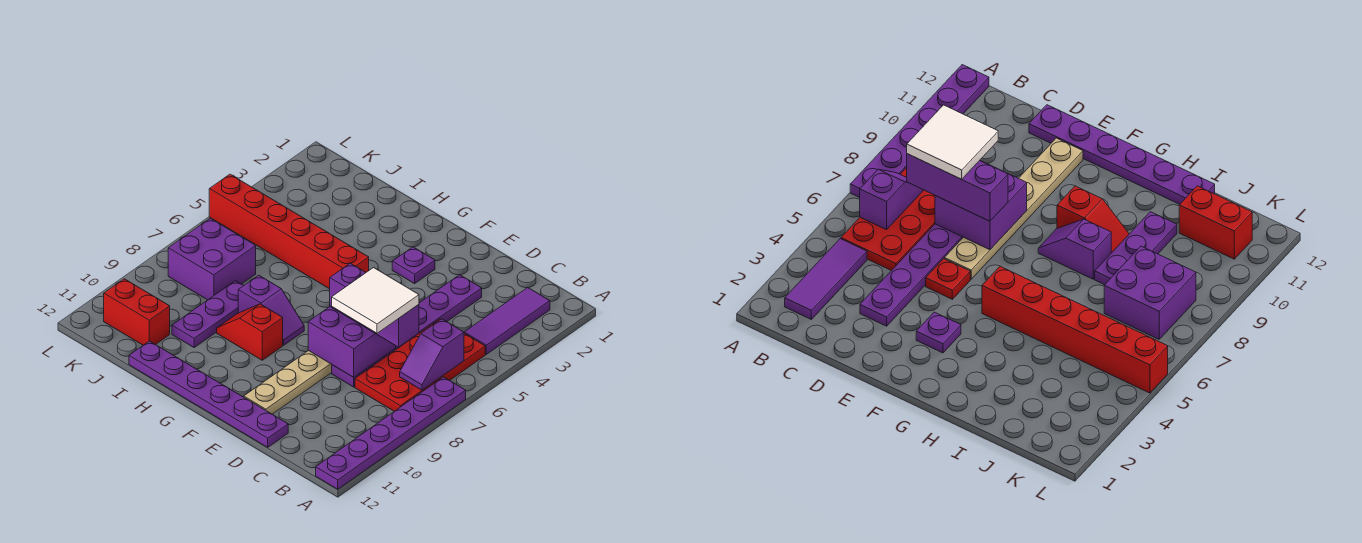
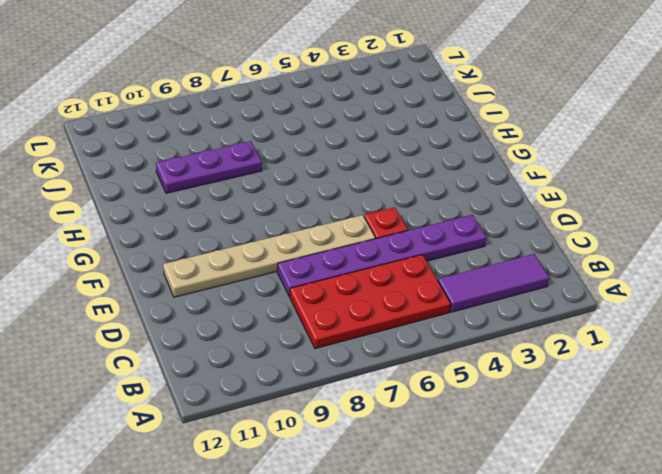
none -> purple 1x6 plate [316,377,466,489]
none -> purple 1x6 plate [129,341,288,447]
none -> purple 1x1 plate [392,247,435,284]

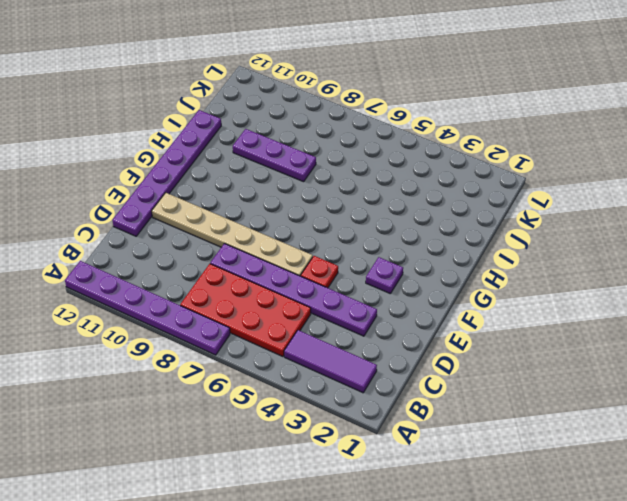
none -> red 1x6 brick [209,174,369,289]
none -> purple 1x2 slope [238,275,304,345]
none -> red 1x2 slope [217,304,283,360]

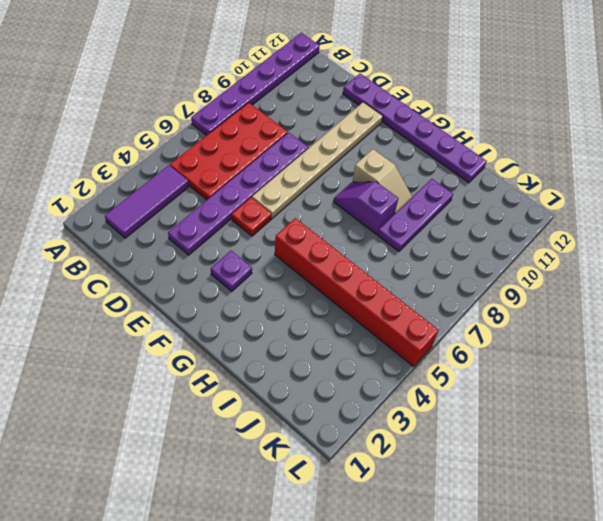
tan 1x2 slope [352,149,412,213] -> red 1x2 slope [217,304,283,360]
none -> purple 2x2 brick [168,218,256,300]
none -> red 1x2 brick [104,279,170,345]
none -> purple 1x2 slope [400,319,464,390]

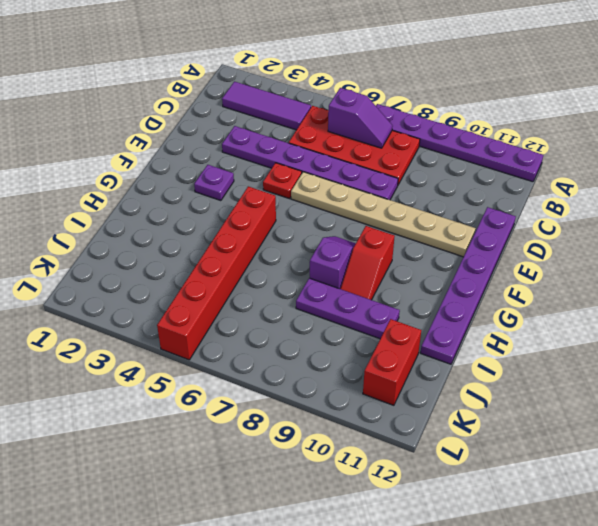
none -> purple 2x2 brick [168,218,256,300]
none -> purple 2x2 brick [308,307,396,377]
none -> purple 1x3 brick [330,263,419,347]

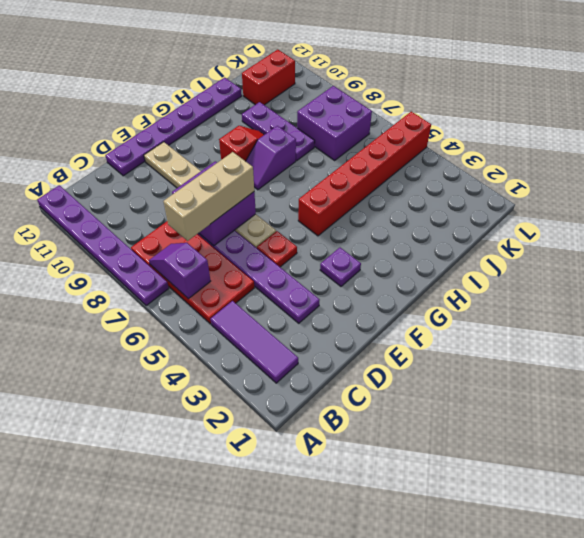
tan 1x3 brick [163,152,254,241] -> purple 1x3 brick [330,263,419,347]
none -> white 2x2 tile [332,268,419,333]

